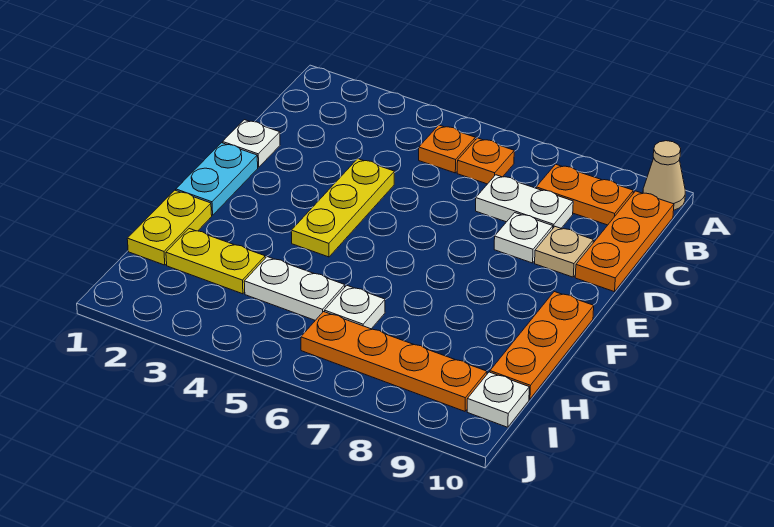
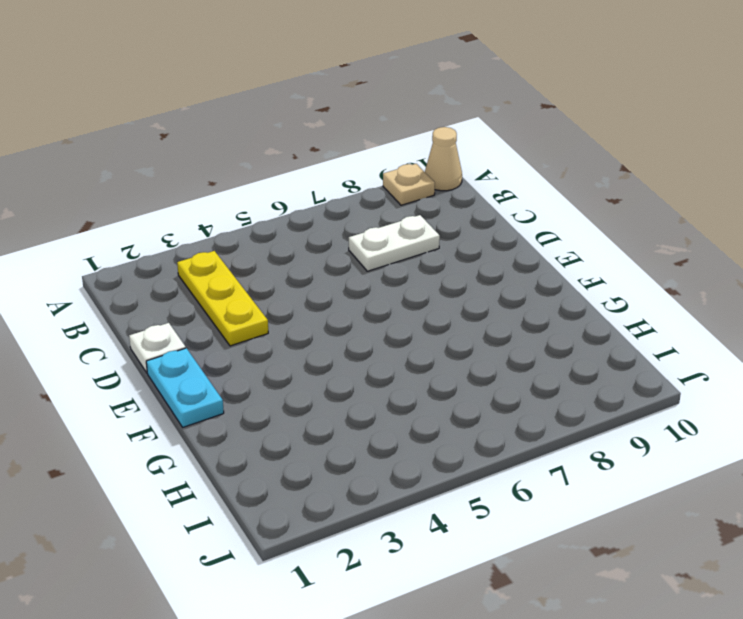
tan 1x1 plate [383,164,435,205] -> tan 1x1 plate moved to [535,227,594,277]
yellow 1x3 plate [177,251,268,346] -> yellow 1x3 plate moved to [291,159,394,257]
none -> orange 1x1 plate [419,125,475,173]
none -> orange 1x1 plate [457,138,514,184]
none -> orange 1x2 plate [536,164,633,225]

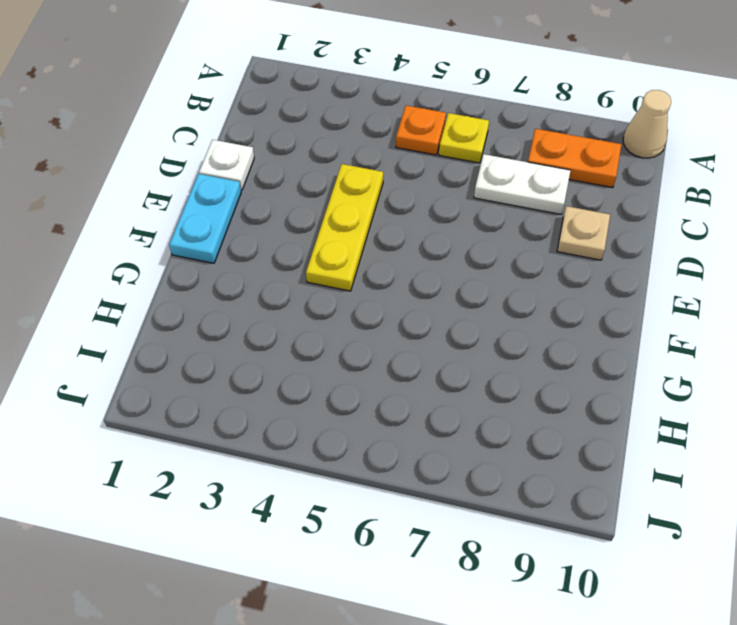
yellow 1x1 plate [439,113,489,163] -> orange 1x1 plate [457,138,514,184]
none -> orange 1x3 plate [575,191,674,292]
none -> white 1x1 plate [494,213,553,263]
none -> orange 1x3 plate [490,292,594,399]

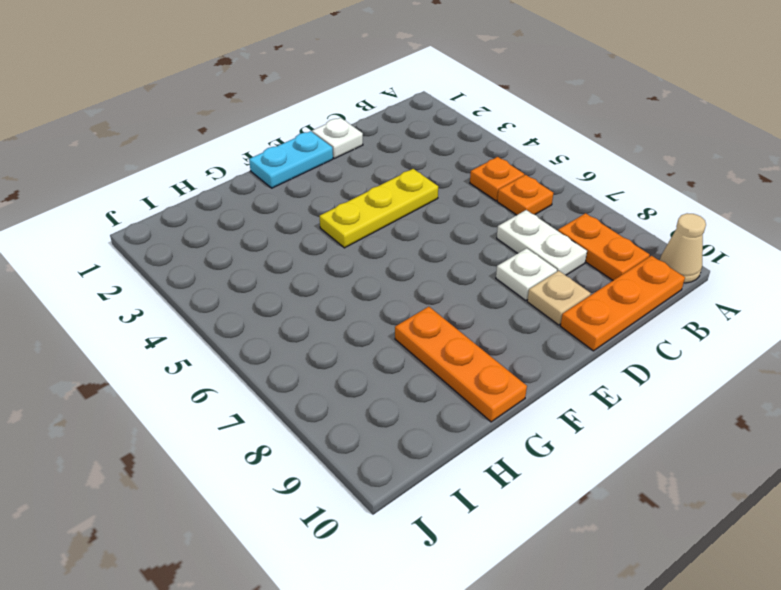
orange 1x3 plate [395,307,527,422] -> orange 1x3 plate turned to [490,292,594,399]
none -> yellow 1x2 plate [127,190,212,265]
none -> yellow 1x2 plate [166,229,265,294]
none -> white 1x2 plate [244,257,345,320]

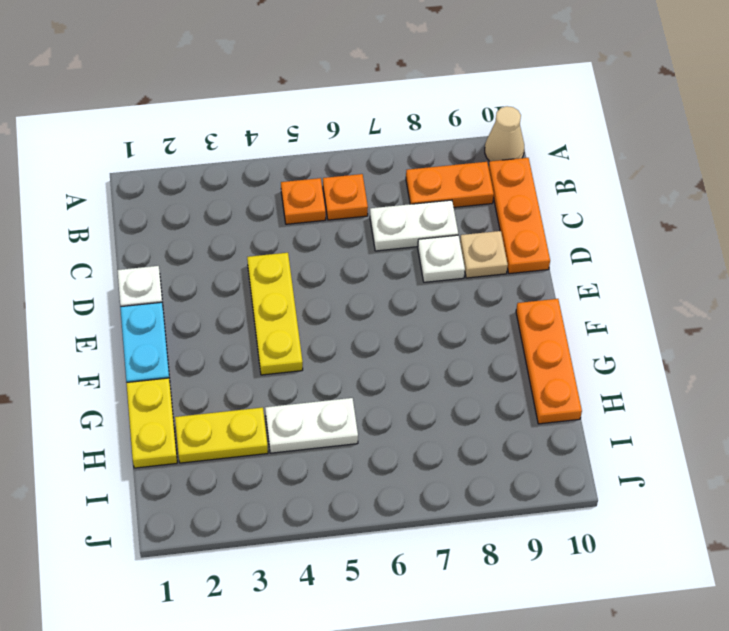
none -> white 1x1 plate [325,285,385,329]
none -> orange 1x4 plate [301,312,487,411]
none -> white 1x1 plate [467,372,529,427]

